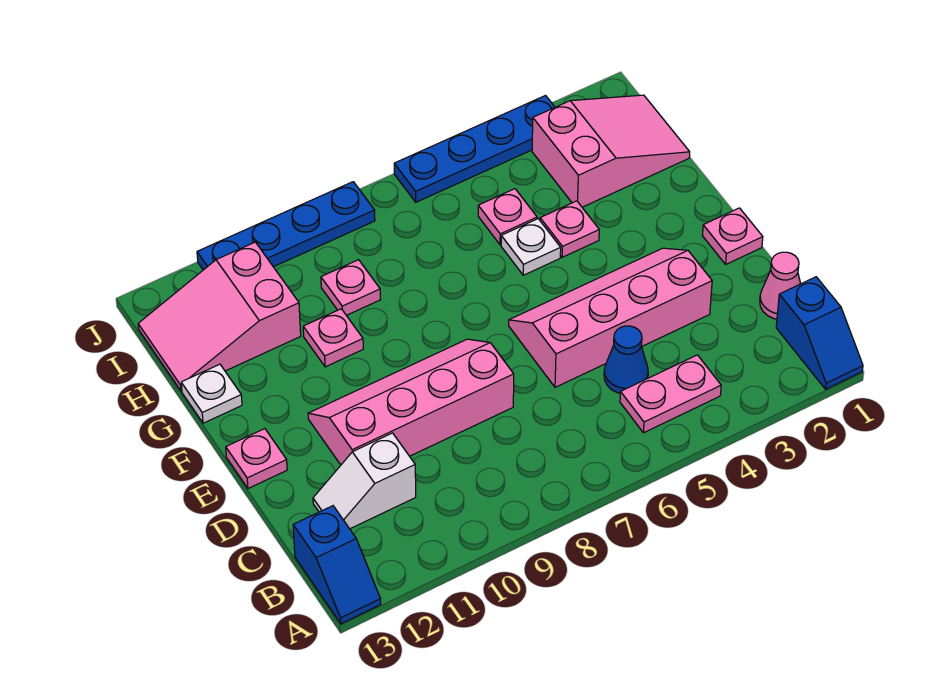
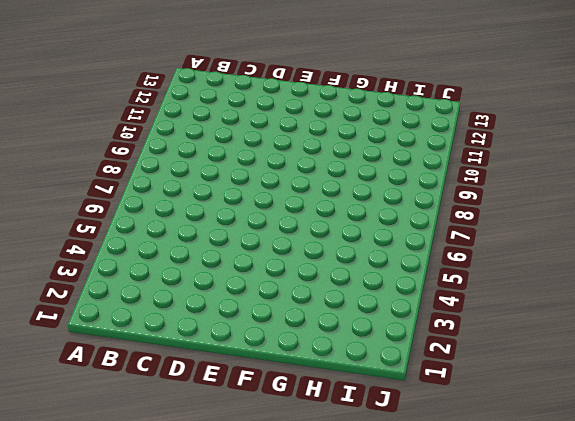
none -> blue 1x2 slope [776,277,863,389]
none -> blue 1x2 slope [293,506,381,624]
none -> pink 1x2 plate [620,355,721,433]

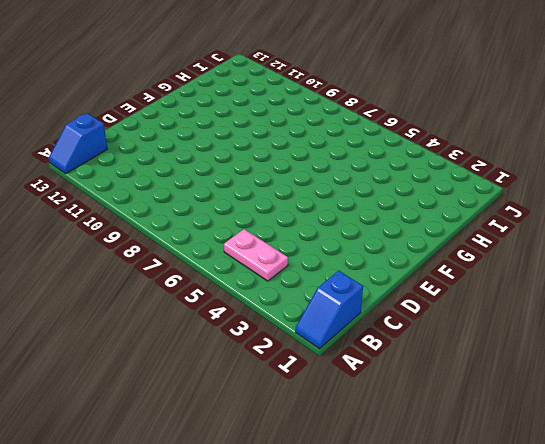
none -> pink 1x1 cone [760,252,801,319]
none -> blue 1x1 cone [604,326,648,393]
none -> white 1x2 slope [313,433,416,529]

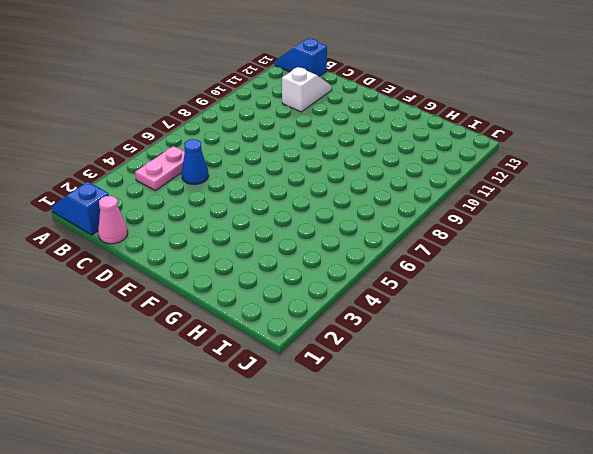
none -> pink 2x4 slope [509,248,712,387]
none -> pink 2x4 slope [308,339,514,465]
none -> pink 1x1 plate [702,208,763,264]

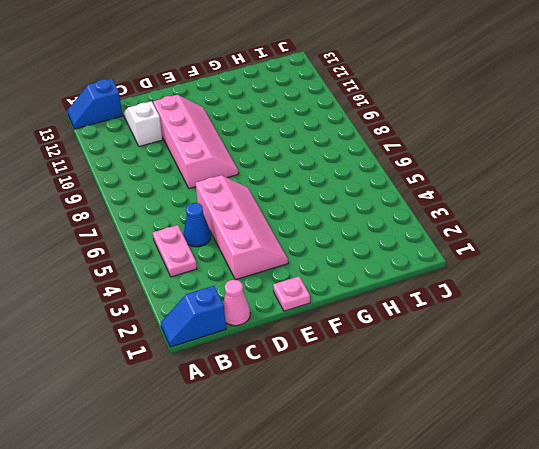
none -> pink 1x1 plate [226,429,287,488]
none -> pink 1x1 plate [540,201,599,257]
none -> white 1x1 plate [501,219,561,275]

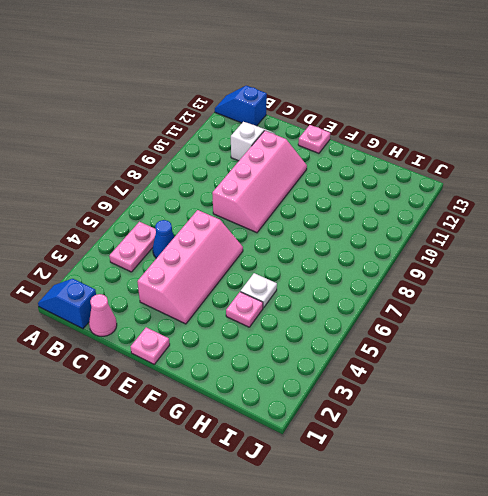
none -> pink 1x1 plate [303,309,363,367]
none -> white 1x1 plate [181,364,242,423]
none -> pink 2x3 slope [532,95,690,207]

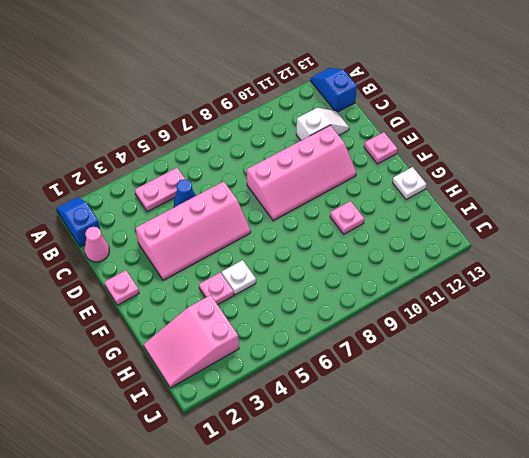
none -> pink 1x1 plate [478,189,537,245]
none -> pink 1x1 plate [321,260,380,315]
none -> pink 2x3 slope [138,242,301,391]

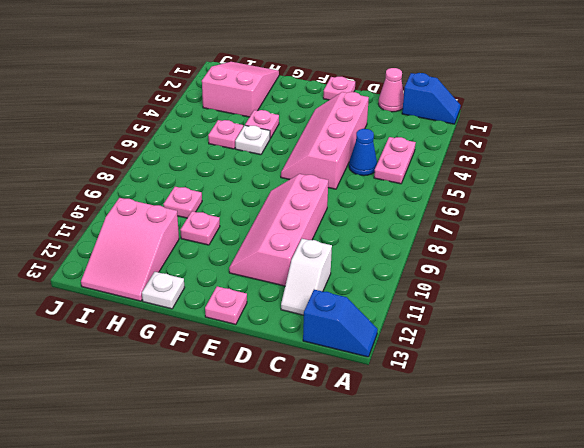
none -> blue 1x4 plate [394,96,555,202]
none -> blue 1x4 plate [197,182,375,270]

